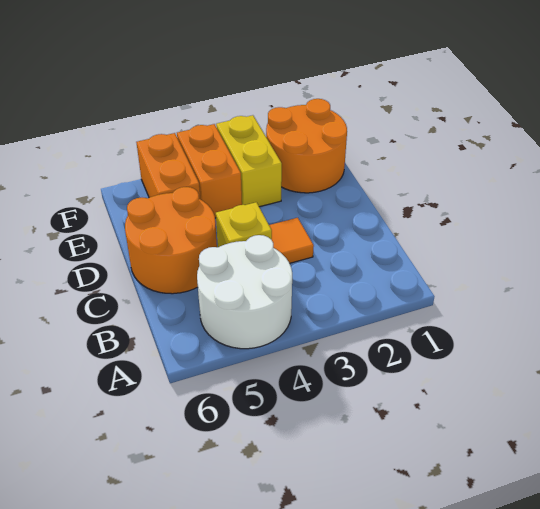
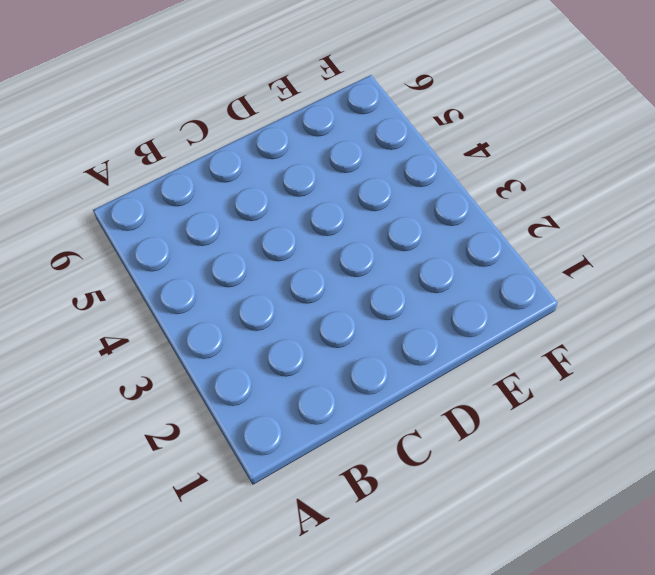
none -> white 2x2 round brick [197,235,292,349]
none -> orange 1x1 tile [269,218,314,263]

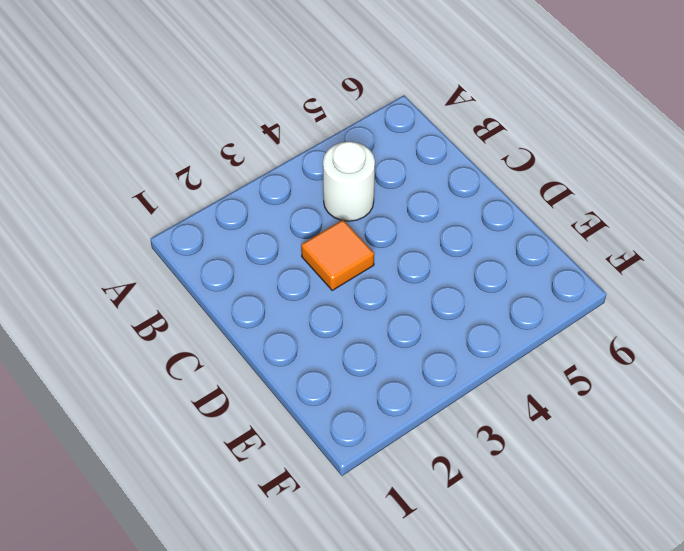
white 1x1 round brick [323,141,375,221] -> white 2x2 round brick [197,235,292,349]
none -> yellow 1x1 brick [216,202,272,247]
none -> orange 2x2 round brick [125,187,217,294]

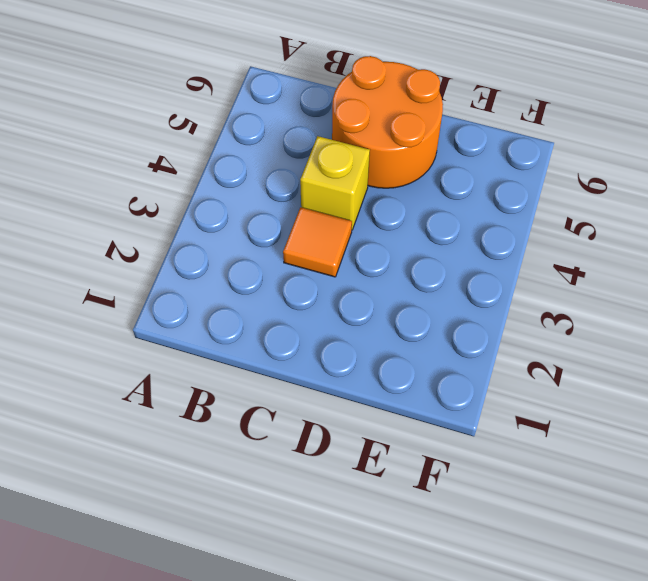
none -> white 2x2 round brick [197,235,292,349]
none -> orange 2x2 round brick [266,99,347,193]

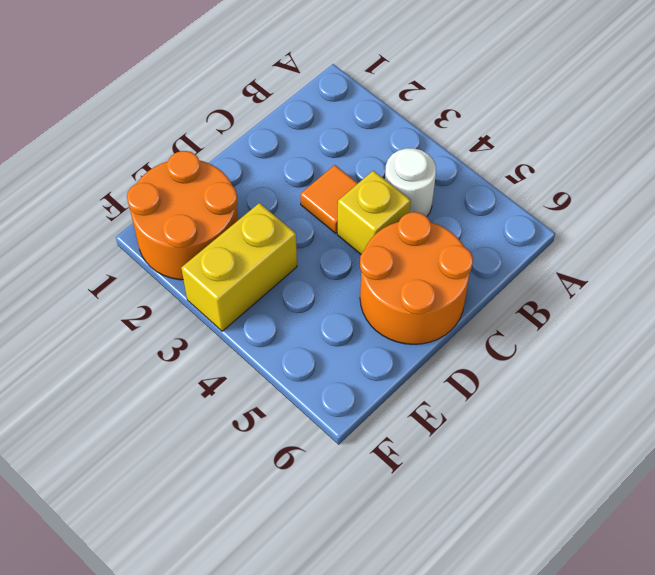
white 1x1 round brick [385,148,436,217] -> white 2x2 round brick [197,235,292,349]
none -> orange 1x2 brick [177,124,242,218]
none -> orange 1x2 brick [136,133,200,199]

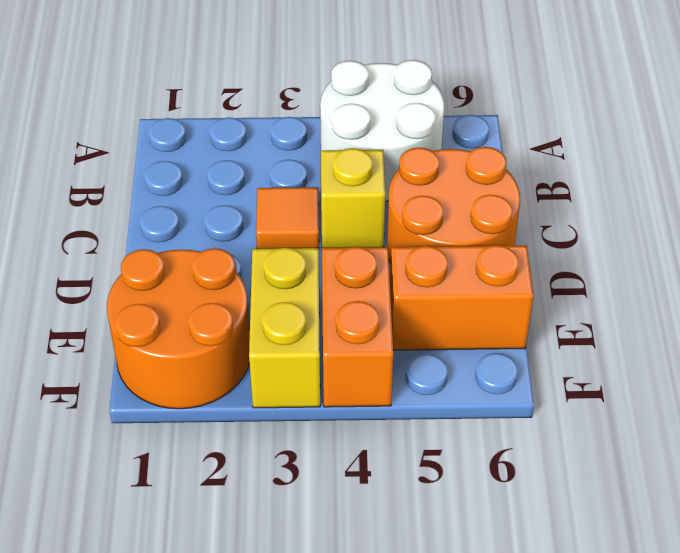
orange 1x2 brick [390,245,533,350] -> orange 1x2 brick turned to [136,133,200,199]

